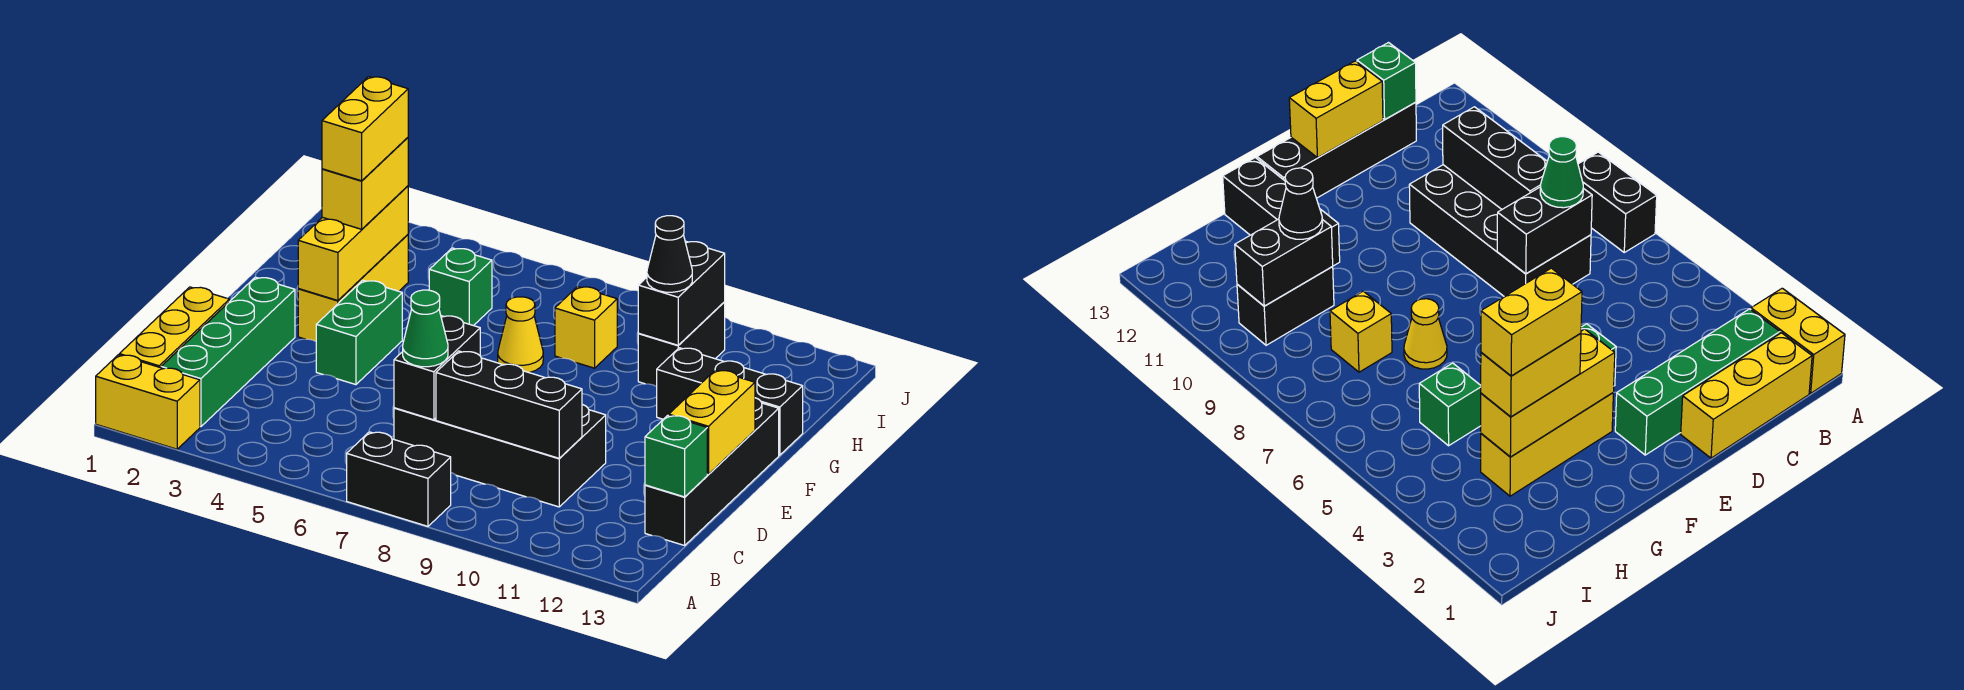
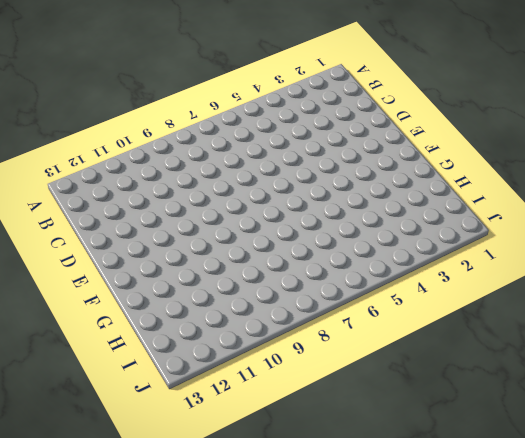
none -> yellow 1x2 brick [96,355,200,449]
none -> black 1x2 brick [347,432,451,526]
none -> yellow 1x3 brick [119,287,229,368]

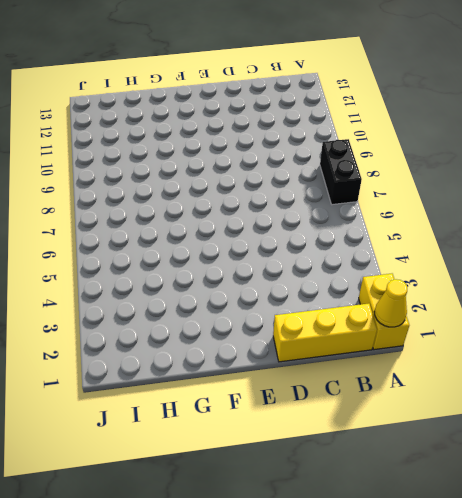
yellow 1x1 cone [374,279,407,327] -> yellow 1x1 cone moved to [498,297,543,373]
none -> green 1x4 brick [161,277,295,427]
none -> black 2x4 brick [394,405,606,507]
none -> black 1x4 brick [645,398,779,545]

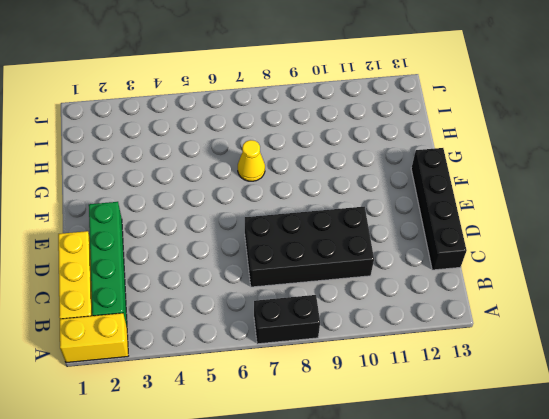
none -> green 1x2 brick [316,280,402,385]
none -> yellow 1x3 brick [298,235,408,341]
none -> black 1x3 brick [657,348,803,455]

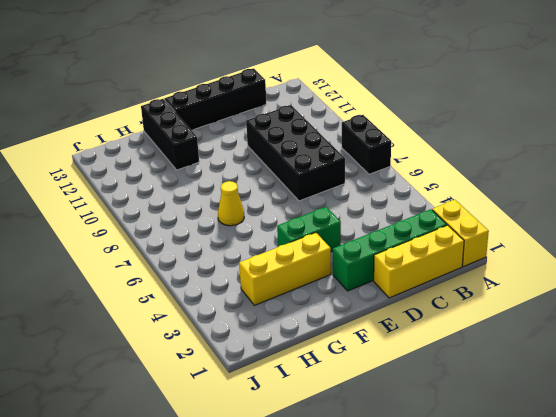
none -> green 1x1 brick [429,248,492,326]
none -> yellow 1x1 brick [555,286,617,368]
none -> black 1x2 brick [638,302,725,386]

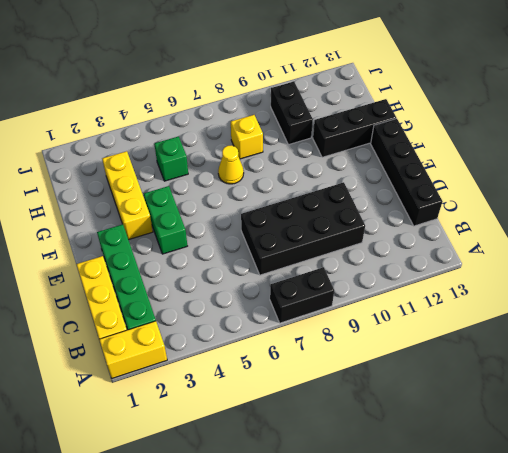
none -> black 1x2 brick [394,316,480,420]
none -> black 1x3 brick [436,351,582,458]
none -> green 1x1 brick [645,415,707,497]

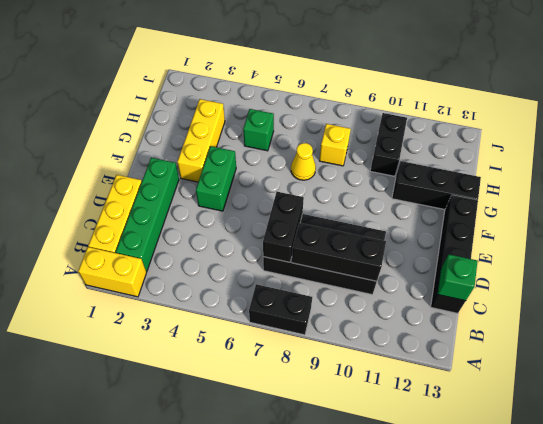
none -> yellow 1x2 brick [669,370,755,474]
none -> yellow 1x3 brick [298,186,408,301]
none -> black 1x2 brick [638,241,725,345]

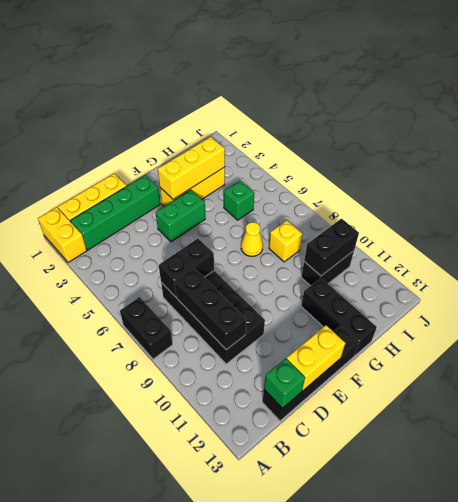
none -> green 1x1 cone [403,290,448,367]
none -> yellow 1x2 brick [322,138,408,229]
none -> black 1x1 cone [647,216,692,292]

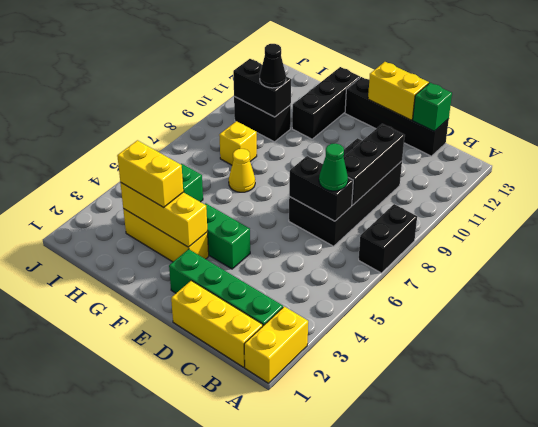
none -> yellow 1x2 brick [322,77,408,181]

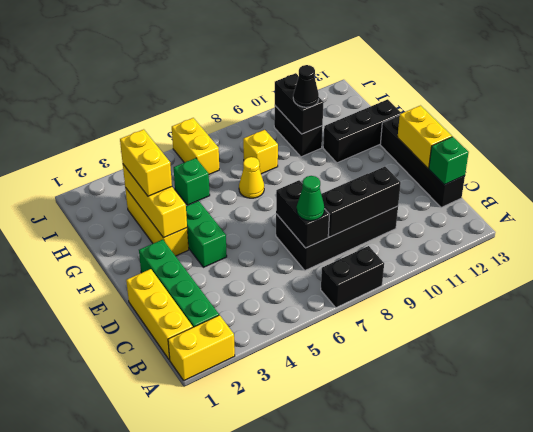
yellow 1x2 brick [172,118,219,174] -> yellow 1x2 brick moved to [322,77,408,181]

